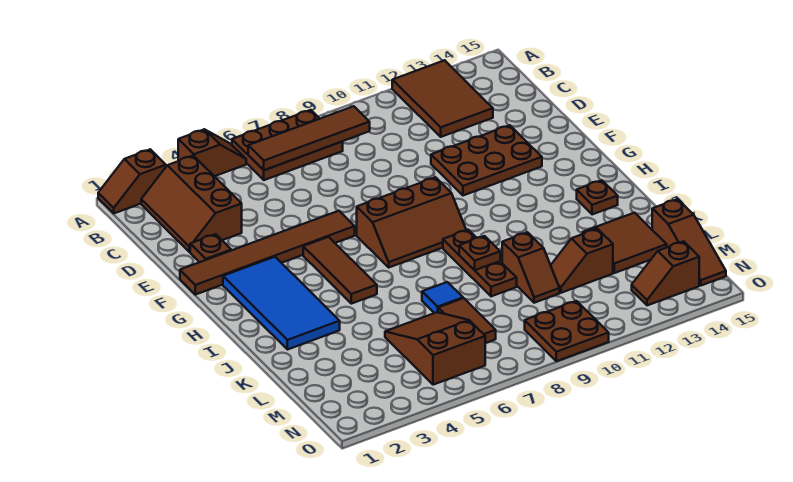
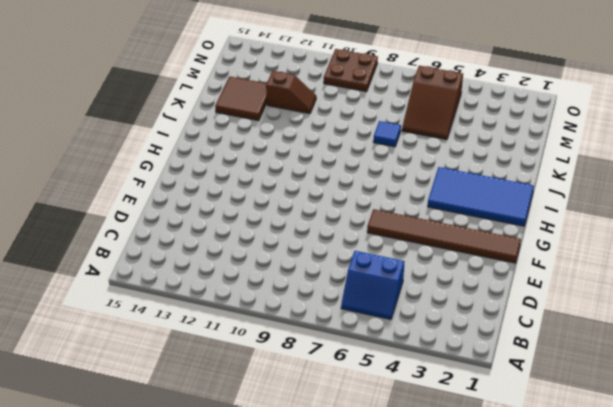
blue 2x2 slope [341,251,405,319] -> brown 2x3 plate [232,110,343,180]
blue 2x4 tile [428,167,534,226] -> blue 2x4 tile turned to [223,257,340,350]
none -> brown 1x2 slope [98,149,166,213]
none -> brown 1x2 slope [178,129,246,176]
none -> brown 2x3 tile [392,60,493,137]

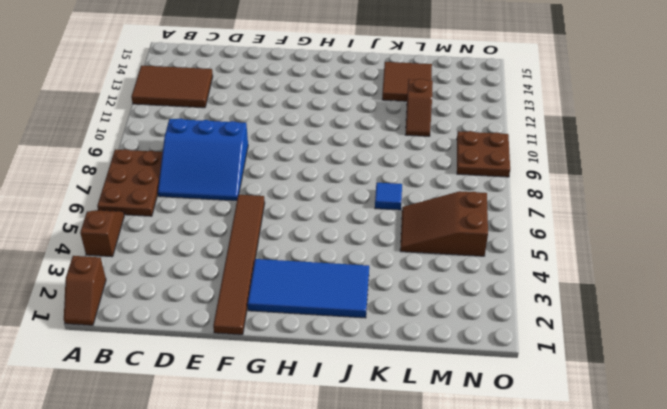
blue 3x3 slope [158,118,248,201] -> none
none -> brown 2x3 slope [141,156,242,252]
none -> brown 1x1 plate [190,234,231,262]
none -> brown 2x3 plate [431,125,542,195]

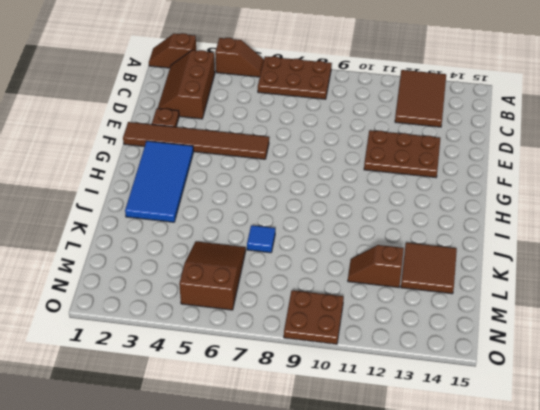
none -> brown 1x3 tile [303,237,377,304]
none -> brown 2x3 slope [357,177,466,267]
none -> brown 1x3 plate [443,230,517,296]

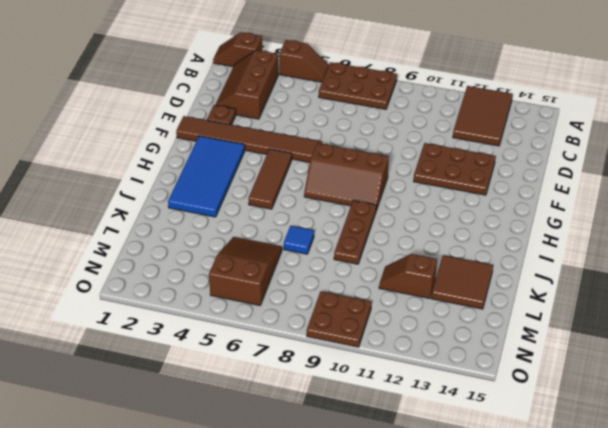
none -> brown 1x1 plate [577,180,618,215]
none -> brown 1x2 slope [502,232,560,303]
none -> brown 1x2 tile [438,298,496,343]

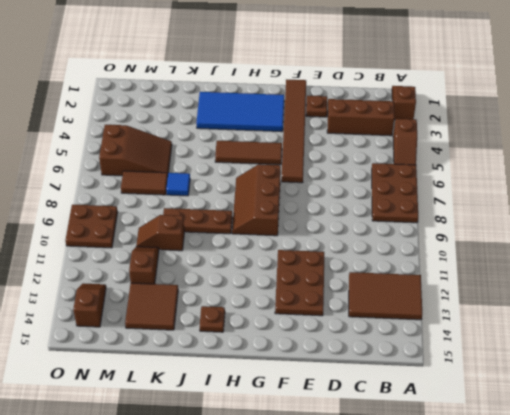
none -> brown 1x3 slope [652,199,726,285]
none -> brown 1x4 tile [248,106,370,170]
none -> brown 1x1 plate [459,236,500,270]

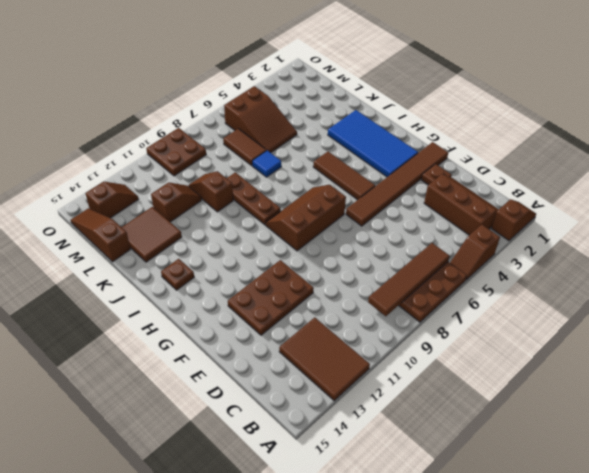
none -> brown 1x1 plate [459,236,500,270]

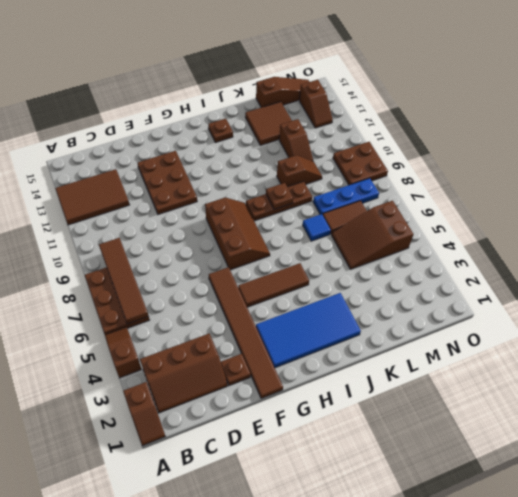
blue 1x3 plate [313,178,379,215] -> none

